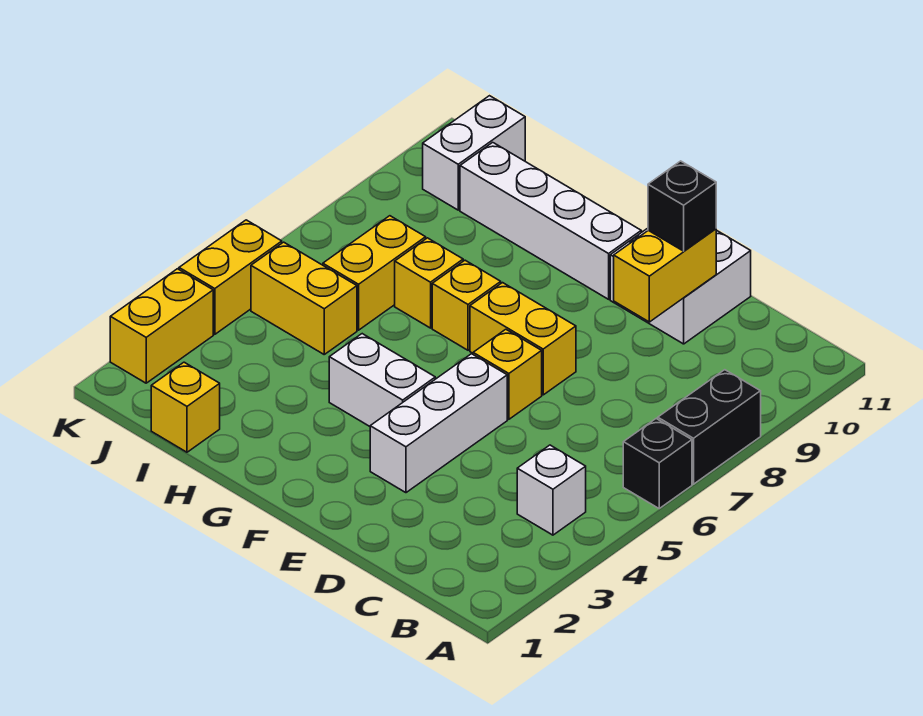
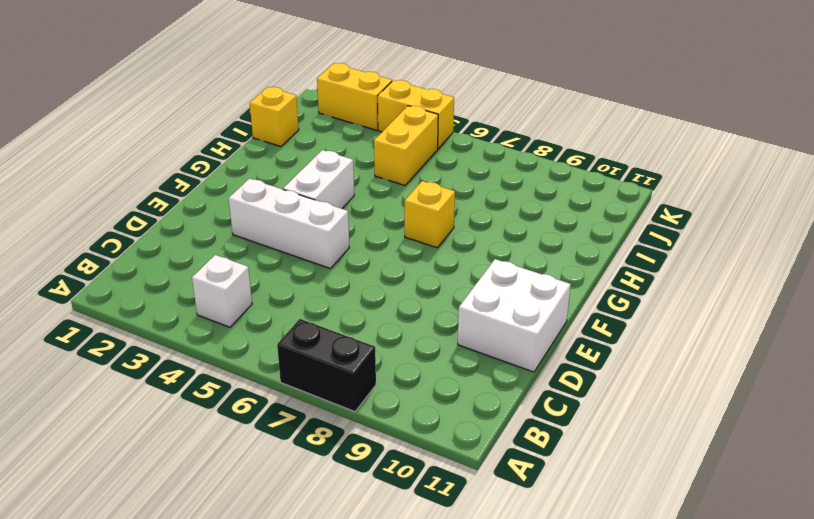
none -> black 1x1 brick [623,419,692,508]
none -> yellow 1x1 brick [473,329,542,419]
none -> yellow 1x2 brick [470,283,576,395]

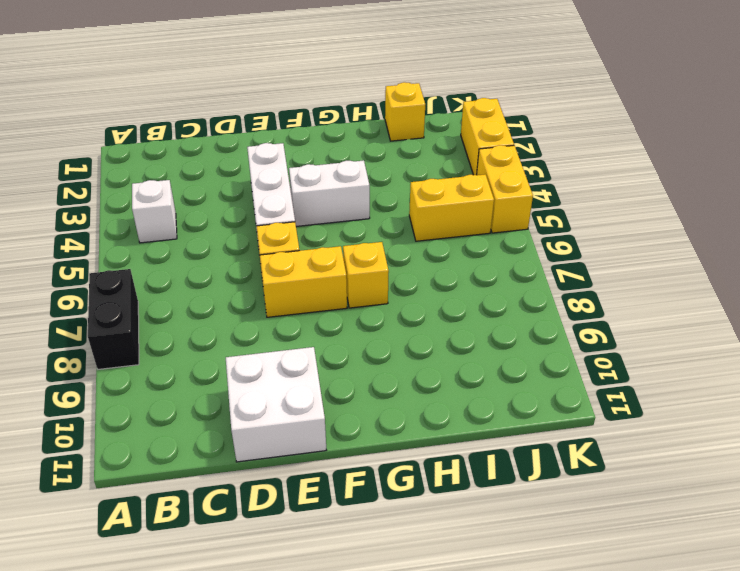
none -> black 1x1 brick [623,419,692,508]
none -> white 1x4 brick [460,142,641,299]
none -> yellow 1x1 brick [395,238,463,328]

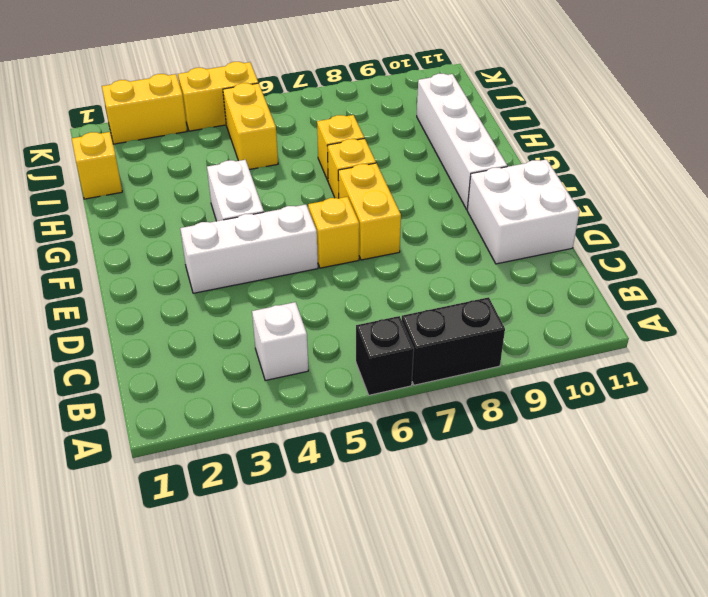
none -> yellow 1x2 brick [323,216,426,330]
none -> white 1x2 brick [423,96,525,210]
none -> yellow 1x2 brick [614,229,716,322]

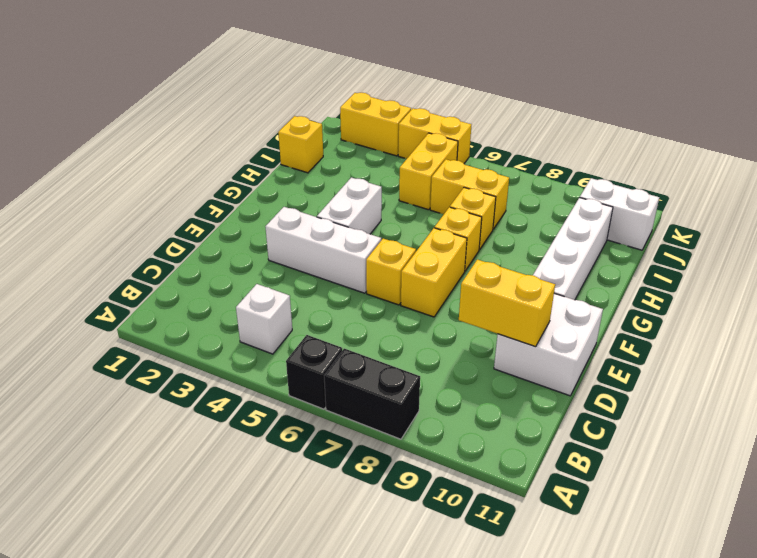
none -> black 1x1 brick [648,161,716,251]

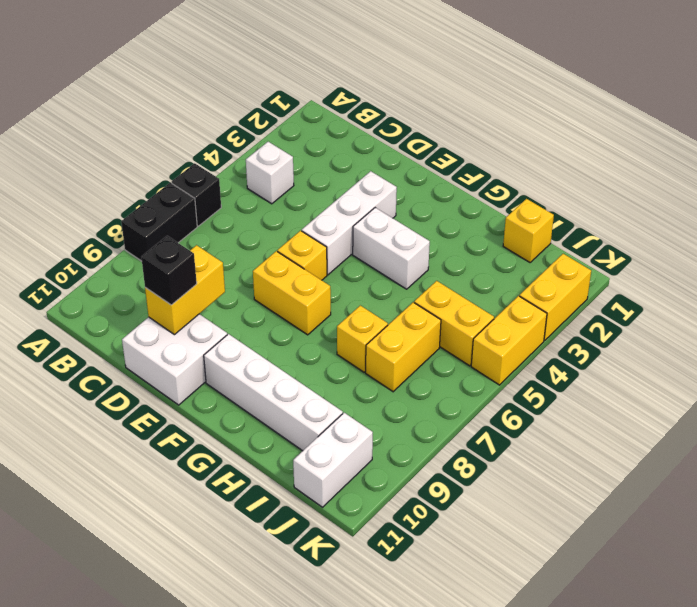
none -> yellow 1x1 brick [432,260,501,350]

